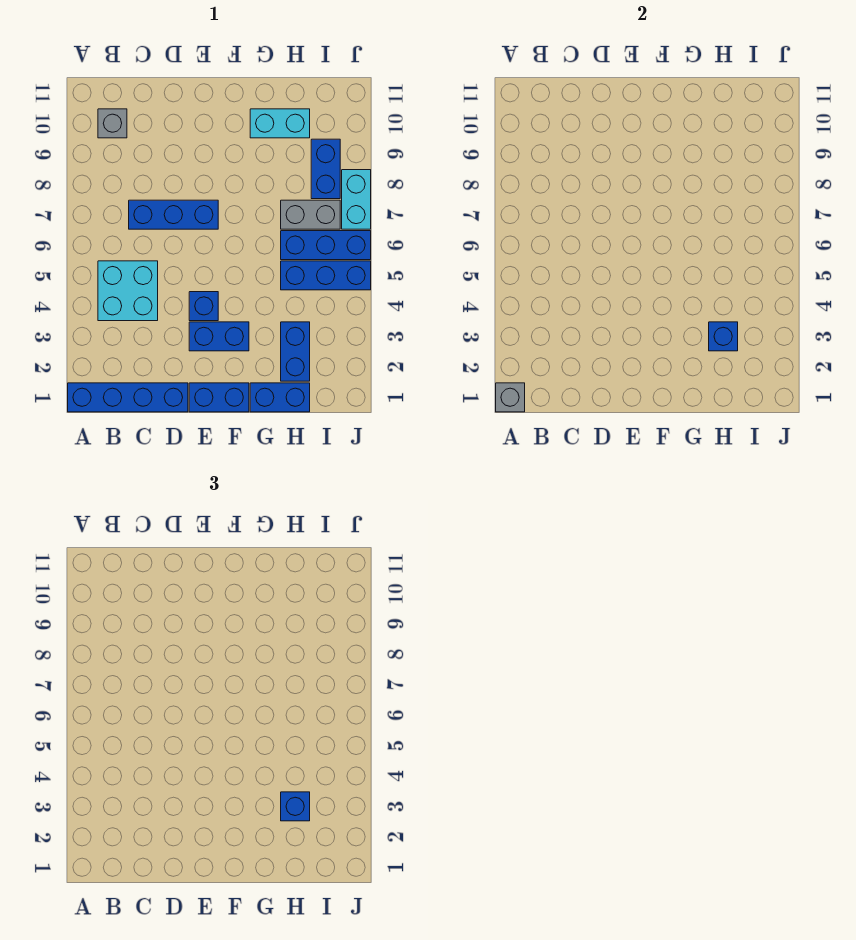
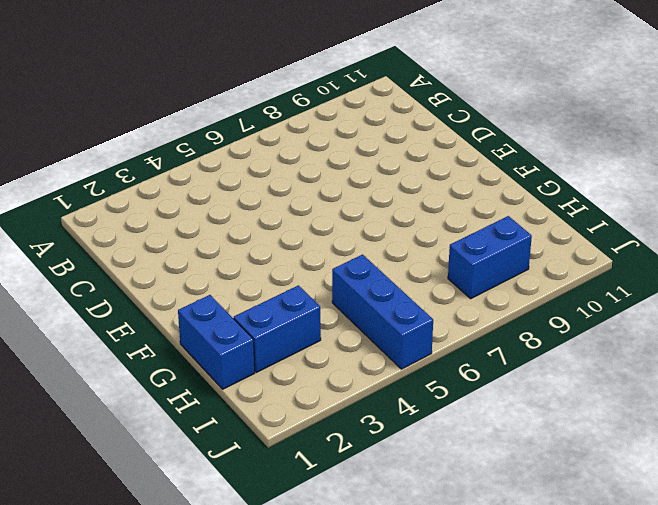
none -> blue 1x4 brick [68,383,188,412]
none -> cyan 2x2 brick [98,261,158,321]
none -> grey 1x1 brick [98,109,127,138]

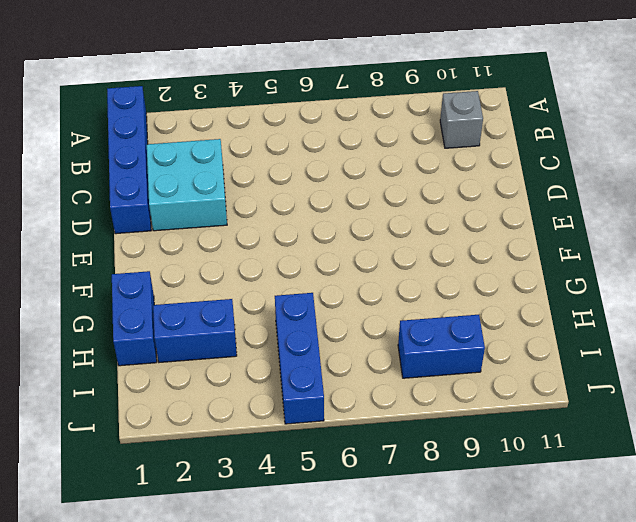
cyan 2x2 brick [147,139,227,231] -> cyan 2x2 brick moved to [98,261,158,321]
none -> blue 1x3 brick [129,200,218,229]
none -> blue 1x2 brick [189,383,249,412]
none -> blue 1x2 brick [189,322,249,351]

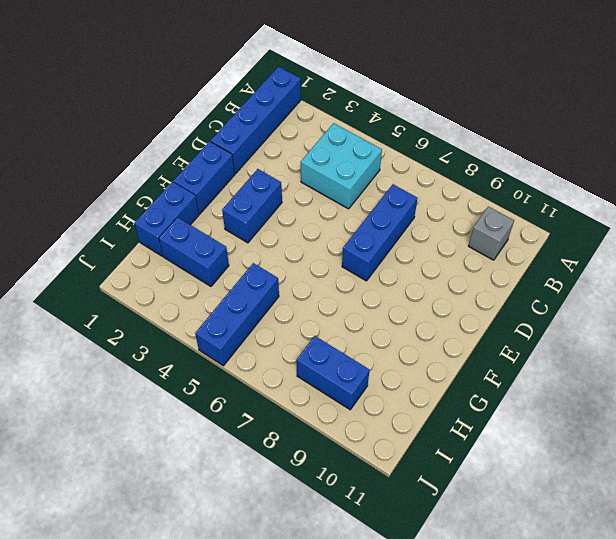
none -> blue 1x1 brick [189,292,218,321]
none -> cyan 1x2 brick [250,109,310,138]
none -> blue 1x3 brick [281,231,371,260]

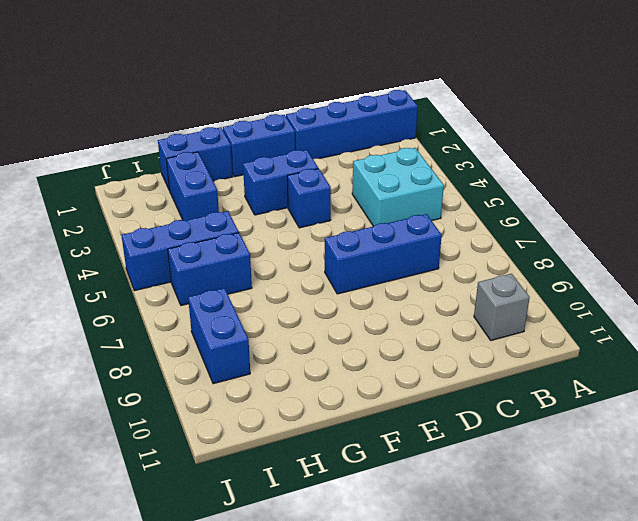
blue 1x2 brick [168,233,252,305] -> blue 1x3 brick [281,231,371,260]
none -> cyan 1x2 brick [250,109,310,138]
none -> grey 1x2 brick [281,200,340,229]
none -> cyan 1x2 brick [342,170,371,229]

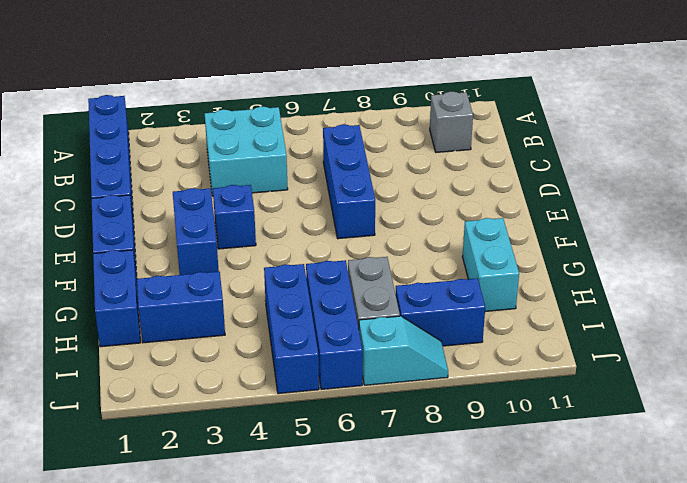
cyan 1x2 slope [359,316,448,385] -> cyan 1x2 brick [342,170,371,229]
none -> grey 1x1 brick [496,383,525,412]
none -> blue 1x1 brick [709,322,738,351]
none -> blue 1x1 brick [281,792,310,821]

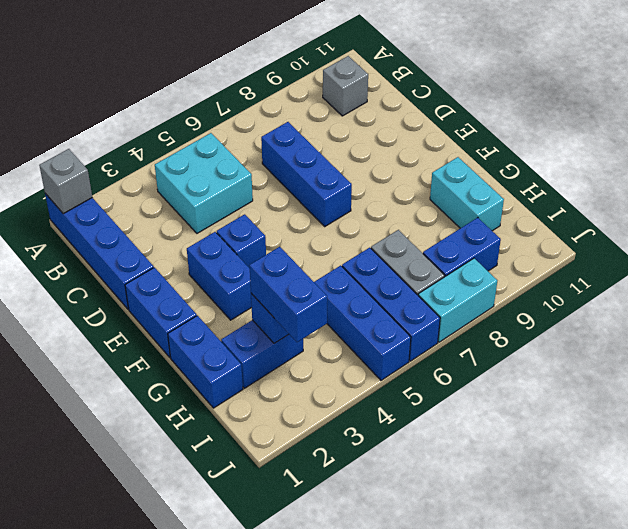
blue 1x2 brick [249,247,327,342] -> blue 1x1 brick [281,792,310,821]

